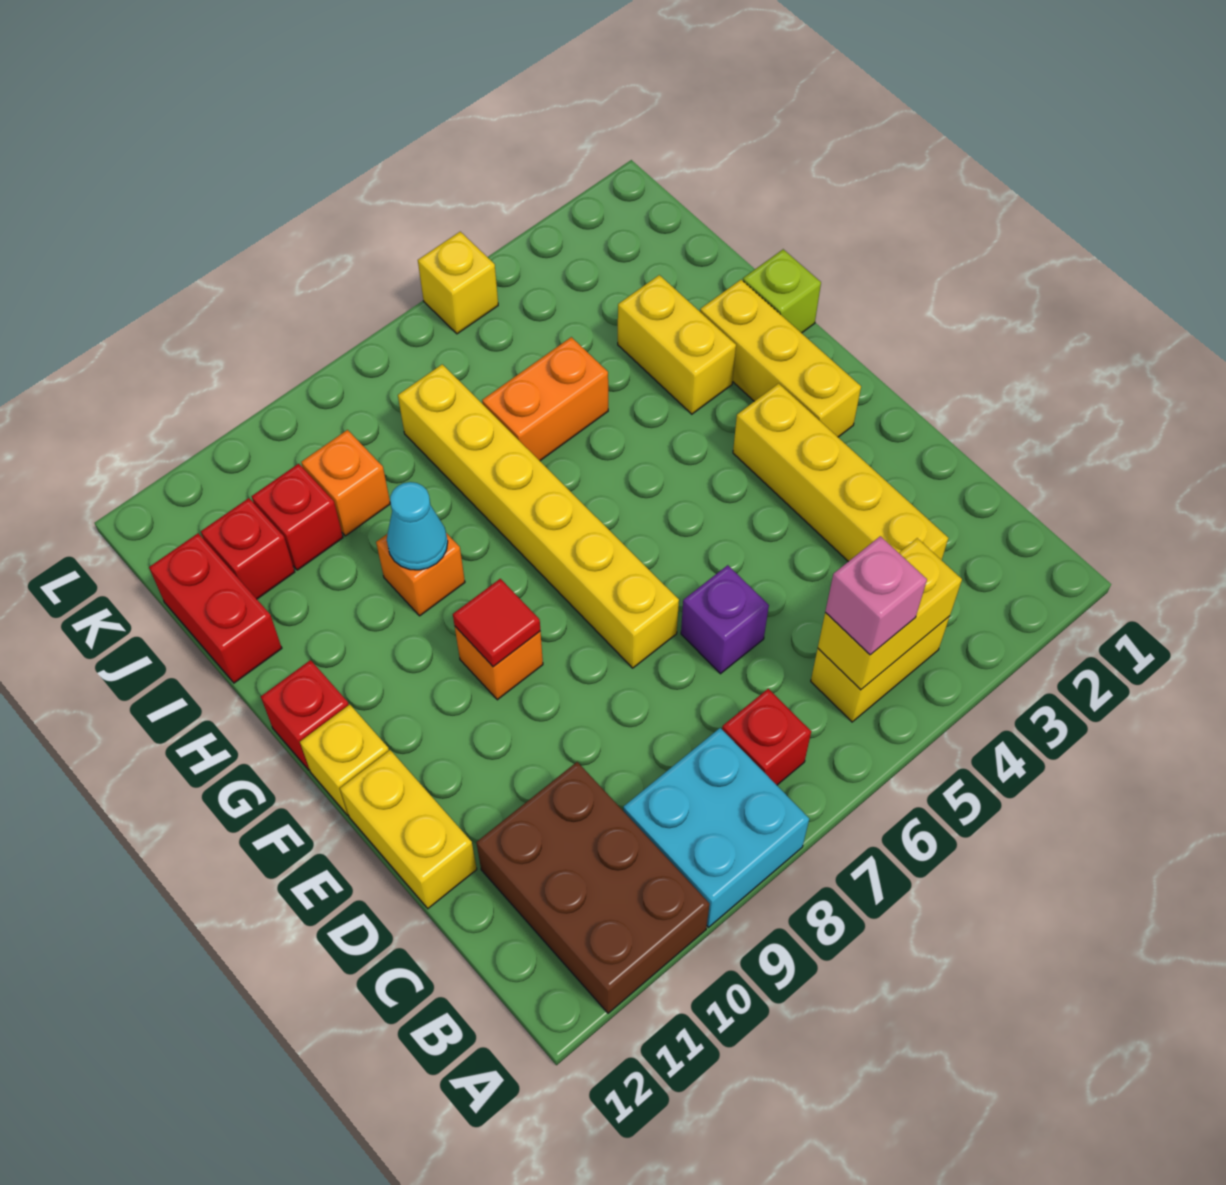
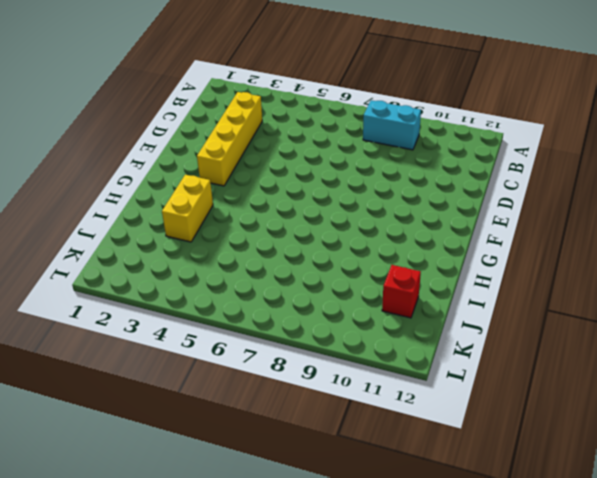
cyan 1x2 brick [363,100,421,150] -> cyan 2x2 brick [623,728,809,927]
none -> brown 2x3 brick [476,762,710,1013]
none -> yellow 1x2 brick [811,616,950,722]
none -> red 1x1 brick [722,689,811,785]

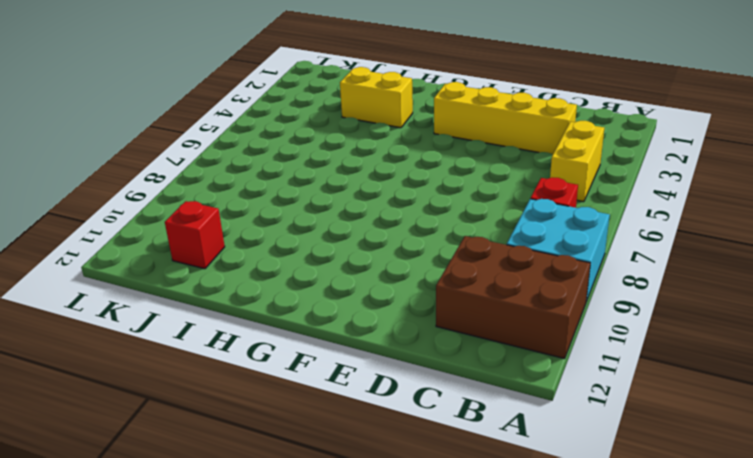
none -> purple 1x1 brick [681,565,769,674]
none -> yellow 1x2 brick [340,750,477,908]
none -> yellow 1x6 brick [398,364,679,668]

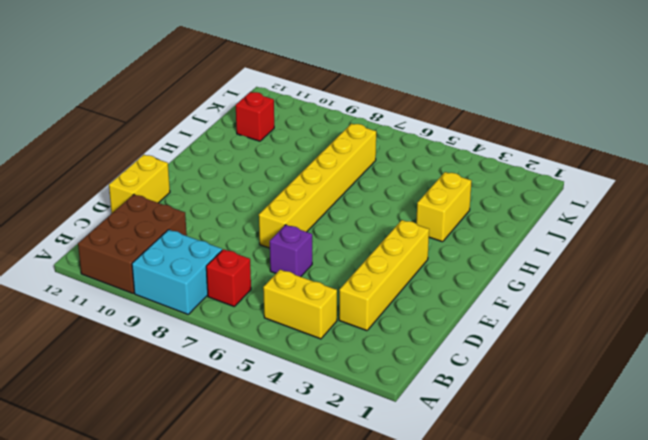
none -> yellow 1x3 brick [700,280,861,437]
none -> orange 1x1 brick [455,627,543,700]
none -> yellow 1x1 brick [300,705,389,815]

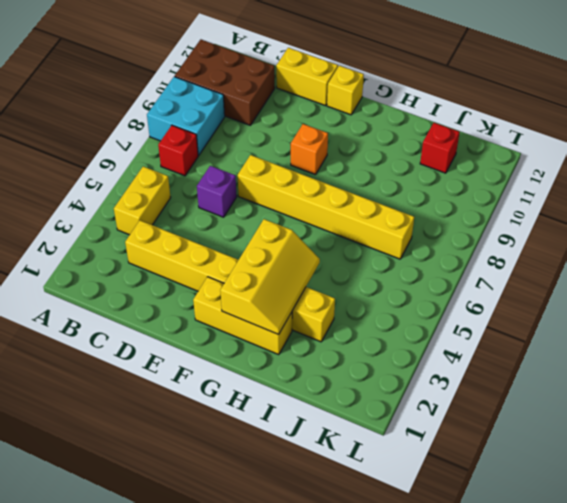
yellow 2x3 slope [220,219,320,334] -> none
none -> red 1x1 brick [261,660,349,770]
none -> lime 1x1 brick [743,249,821,333]
none -> orange 1x1 brick [376,533,465,616]

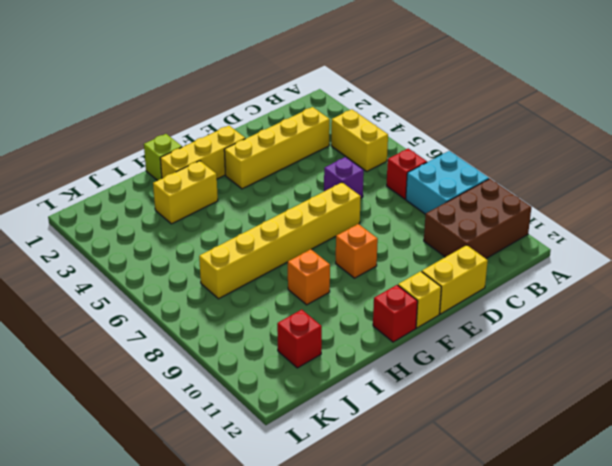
none -> orange 1x2 brick [482,337,608,461]
none -> red 1x2 brick [149,533,282,683]
none -> orange 1x1 brick [301,430,390,536]

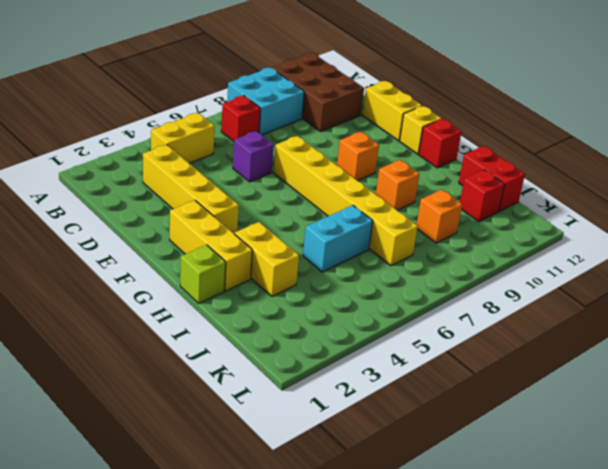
cyan 1x2 brick [303,205,373,272] -> orange 1x2 brick [482,337,608,461]
none -> red 1x1 brick [252,464,343,570]
none -> yellow 1x1 brick [418,232,498,334]
none -> yellow 1x2 brick [818,538,962,690]

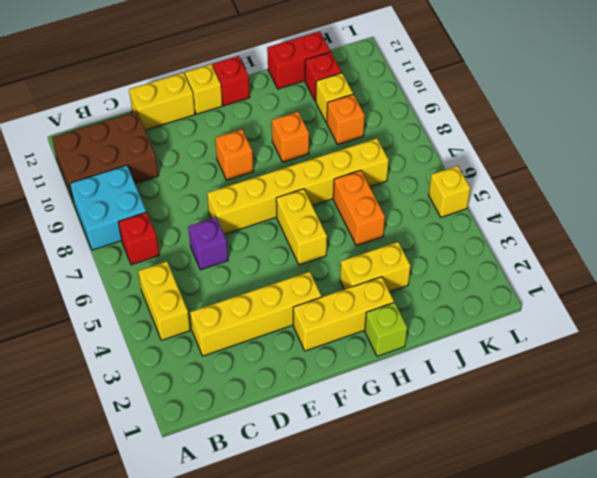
yellow 1x2 brick [276,189,327,265] -> yellow 1x2 brick moved to [818,538,962,690]
yellow 1x1 brick [316,73,353,123] -> red 1x1 brick [252,464,343,570]
none -> red 1x1 tile [453,579,540,667]
none -> cyan 1x1 cone [387,482,448,570]
none -> pink 1x1 brick [825,536,927,655]

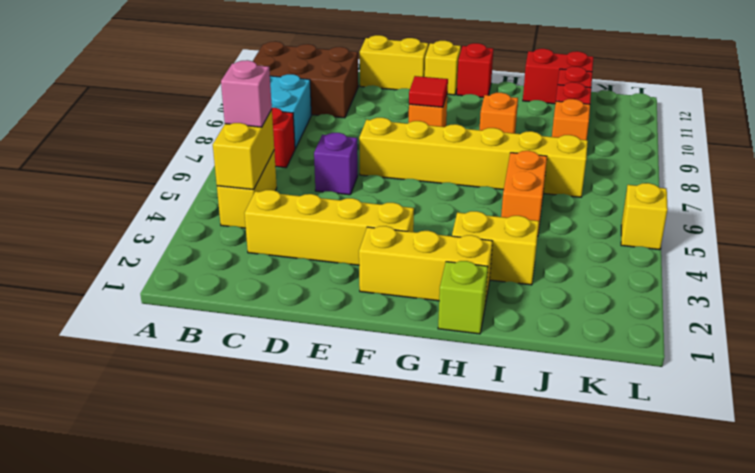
none -> cyan 1x1 cone [387,482,448,570]

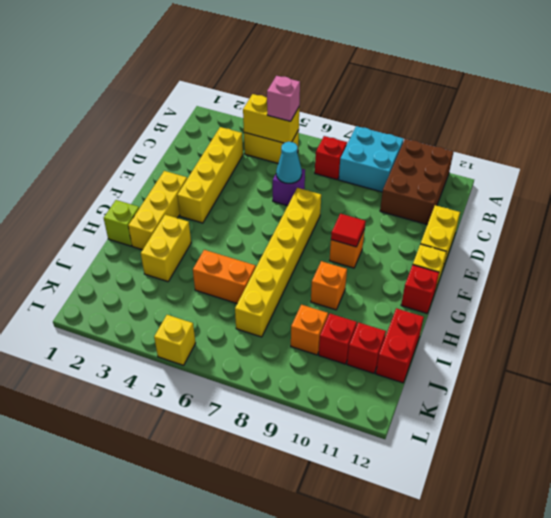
cyan 1x1 cone [276,142,302,183] -> cyan 1x1 cone moved to [387,482,448,570]

